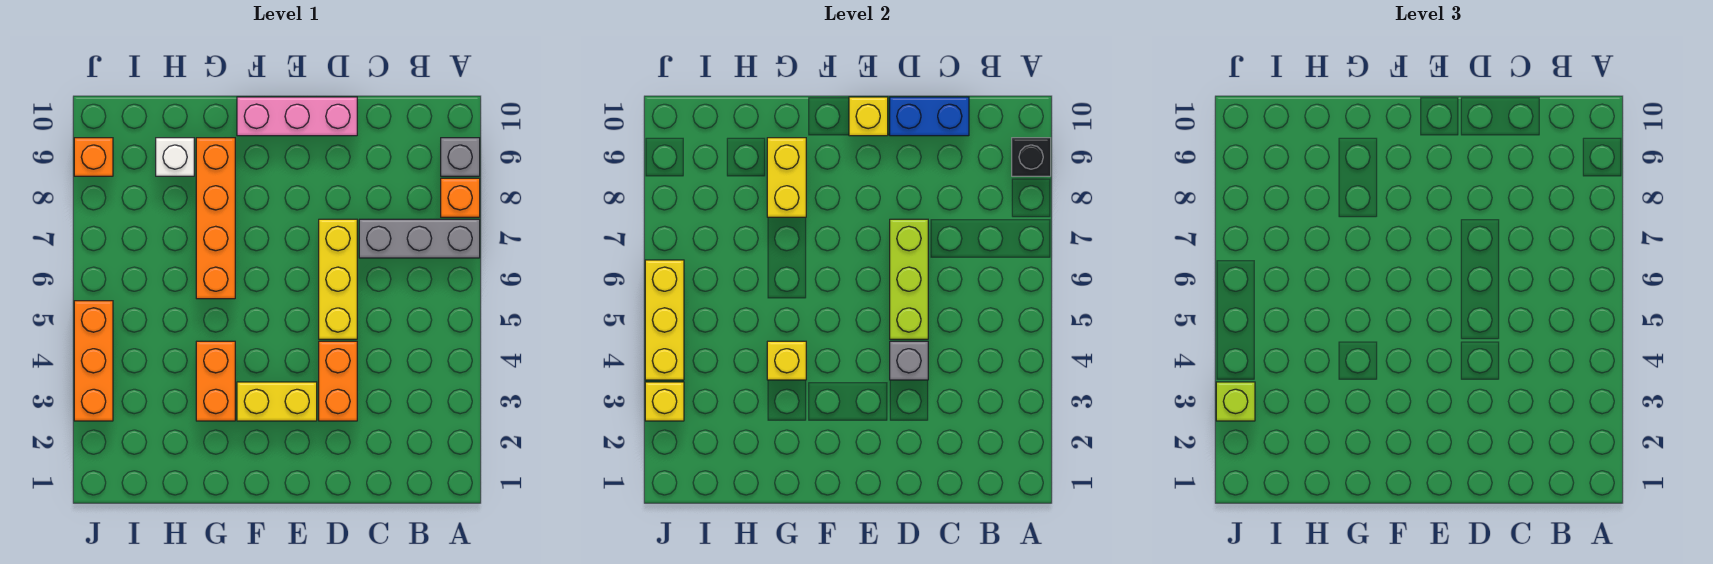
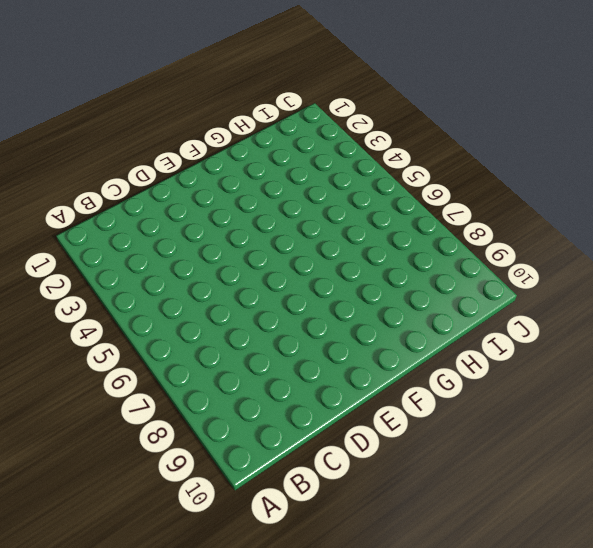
none -> grey 1x3 brick [359,219,480,258]
none -> orange 1x1 brick [441,178,480,217]
none -> grey 1x1 brick [441,138,480,176]

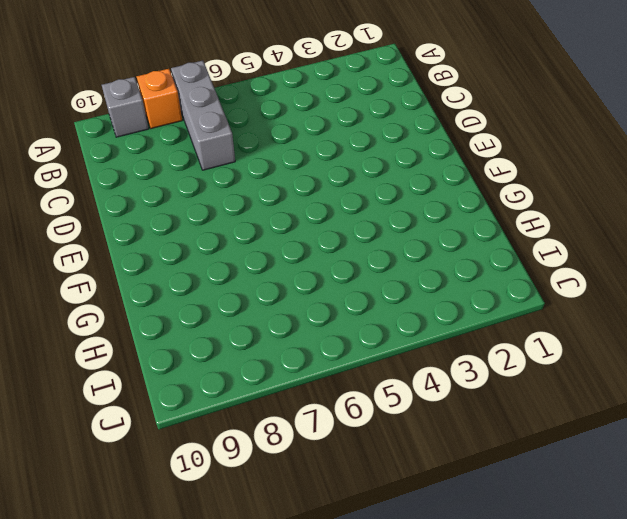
none -> orange 1x2 brick [319,341,357,421]
none -> yellow 1x3 brick [319,219,357,339]
none -> pink 1x3 brick [237,97,357,136]

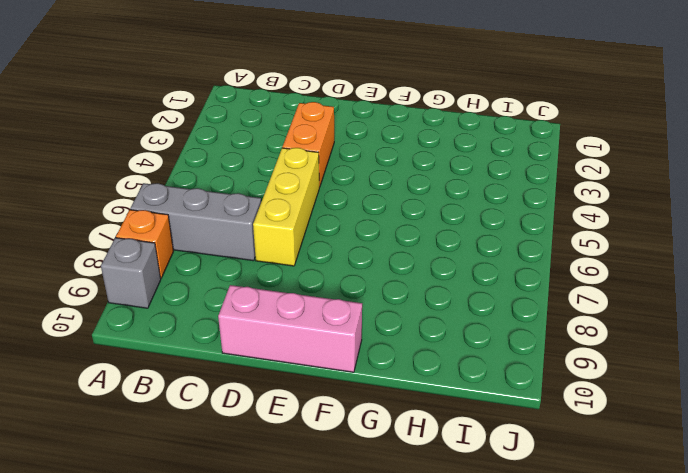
none -> yellow 1x2 brick [237,382,317,421]
none -> orange 1x2 brick [196,341,235,421]
none -> orange 1x4 brick [196,138,235,299]

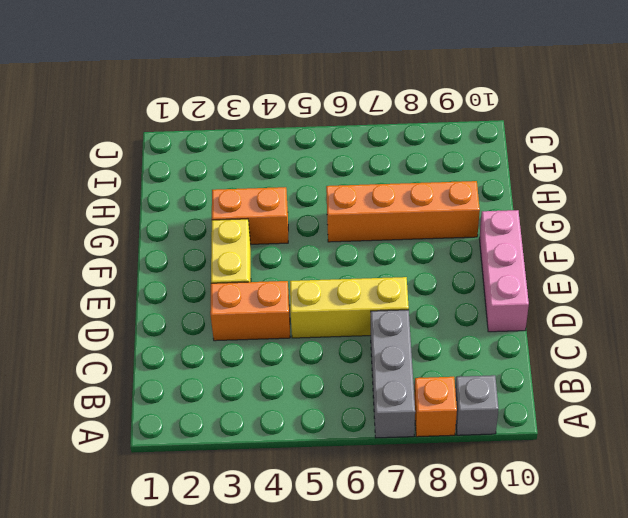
none -> white 1x1 brick [156,138,194,176]
none -> orange 1x3 brick [74,301,113,421]
none -> orange 1x1 brick [74,138,113,176]

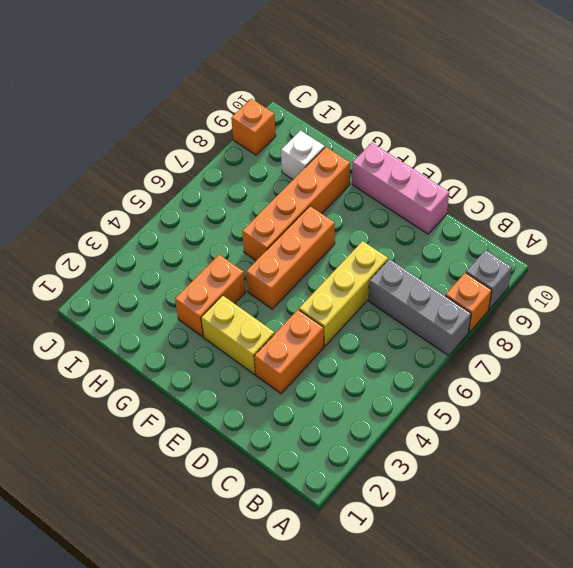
orange 1x3 brick [246,206,335,309] -> orange 1x3 brick moved to [74,301,113,421]
none -> black 1x1 brick [1012,138,1051,176]
none -> blue 1x2 brick [890,97,969,136]
none -> grey 1x1 brick [890,341,928,380]

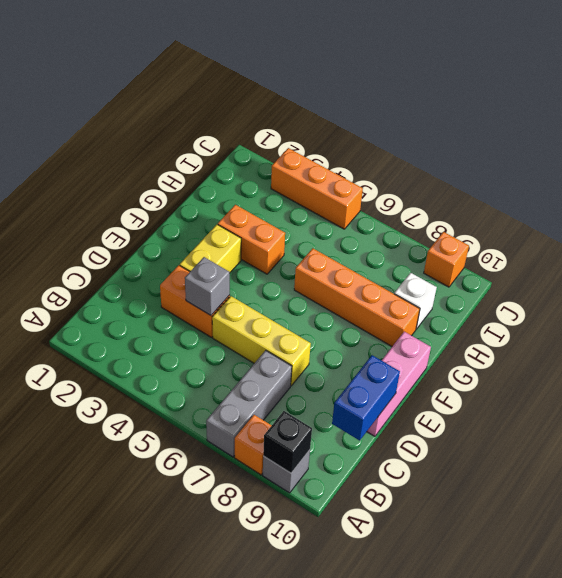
none -> lime 1x3 brick [890,219,928,339]
none -> yellow 1x1 brick [849,97,888,136]
none -> yellow 1x1 brick [767,341,806,380]

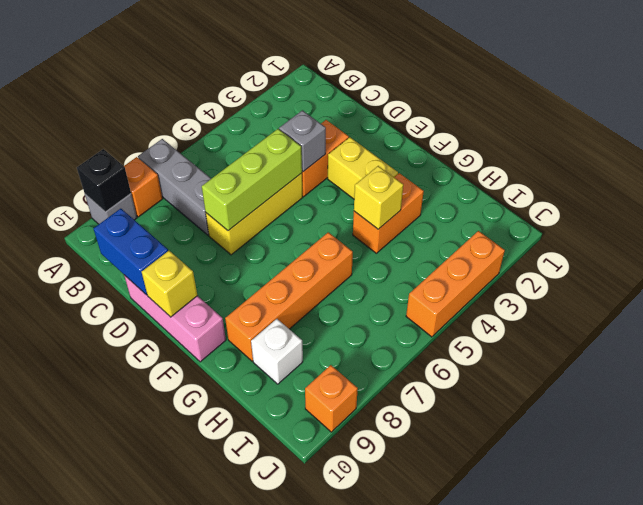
none -> yellow 1x2 brick [767,138,806,217]
none -> yellow 1x1 brick [645,382,684,421]
none -> yellow 1x3 brick [645,260,684,380]

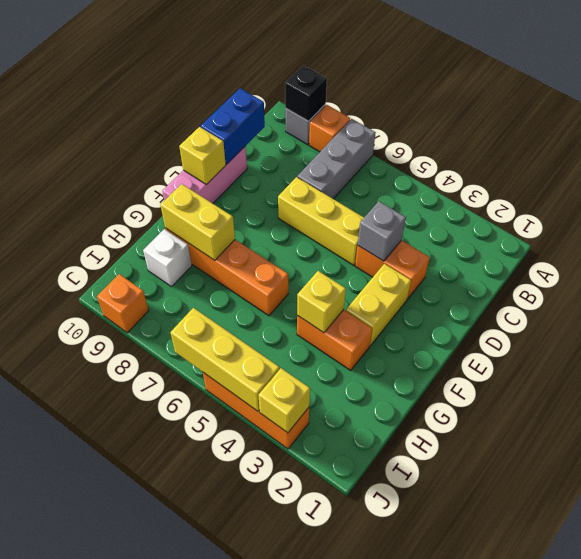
none -> lime 1x3 brick [890,219,928,339]
none -> lime 1x1 brick [1216,382,1255,421]

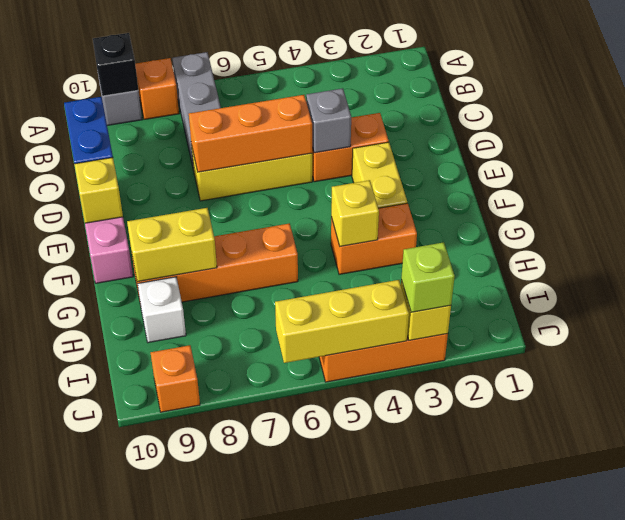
orange 1x3 brick [189,95,312,172] -> lime 1x3 brick [890,219,928,339]

